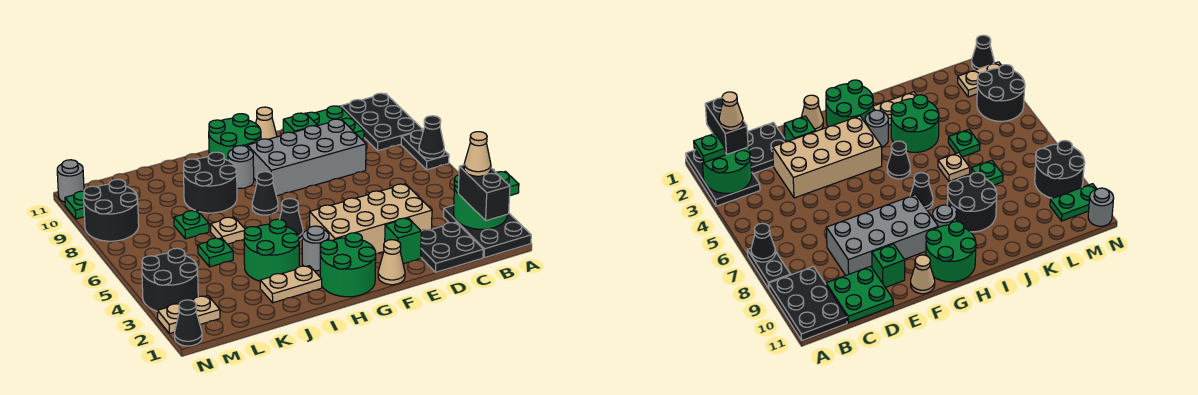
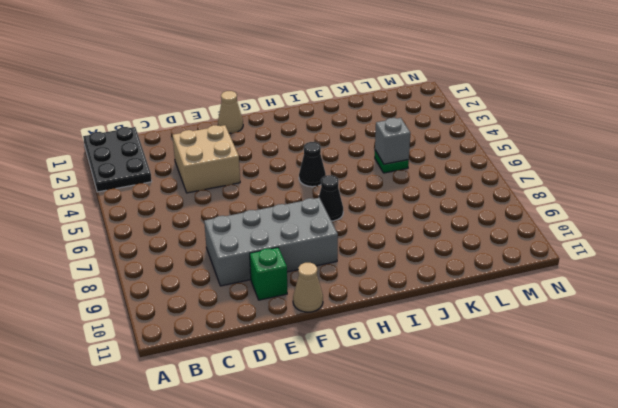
tan 2x2 brick [173,125,240,193] -> tan 2x4 brick [310,184,432,254]
grey 1x1 brick [375,118,410,164] -> none
none -> black 1x2 plate [401,130,449,170]
none -> black 2x3 plate [341,93,423,151]
none -> black 2x2 plate [421,222,483,272]
none -> green 2x2 plate [306,106,364,139]

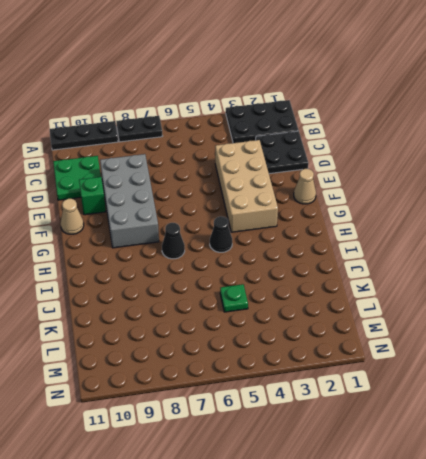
black 1x3 plate [50,121,118,150] -> black 2x3 plate [341,93,423,151]
none -> green 1x1 brick [385,218,421,264]
none -> green 2x2 round brick [320,233,376,297]
none -> green 2x2 round brick [209,114,261,160]
none -> grey 1x1 round brick [302,226,329,271]

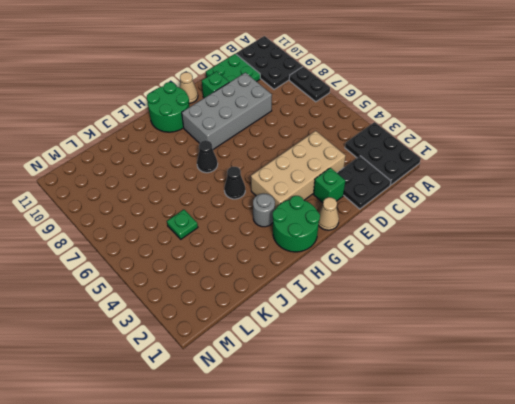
none -> grey 1x1 round brick [228,146,254,188]
none -> tan 1x2 plate [260,266,322,303]
none -> green 2x2 round brick [244,219,299,281]
none -> black 2x2 round brick [184,152,237,213]

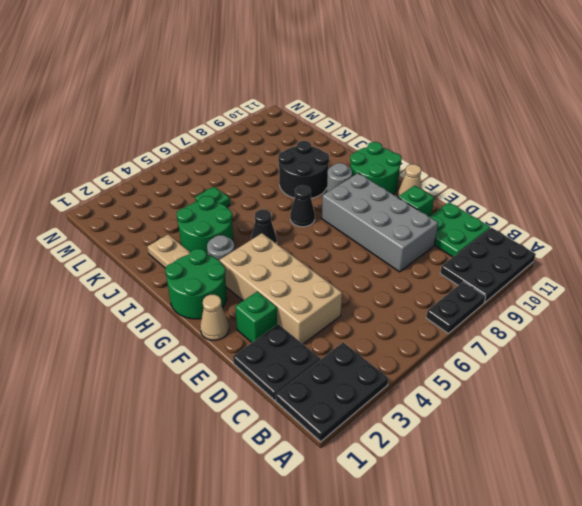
none -> tan 1x1 plate [211,217,245,244]
none -> green 1x1 plate [174,210,209,239]
none -> tan 1x2 plate [158,296,220,334]
none -> black 2x2 round brick [142,248,198,311]

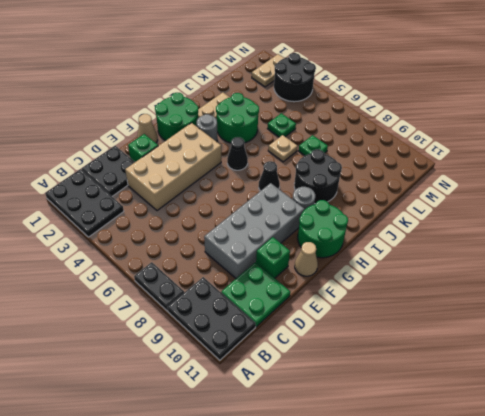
none -> black 2x2 round brick [84,179,139,241]
none -> green 1x2 plate [65,191,84,219]
none -> black 1x1 cone [175,300,202,346]
none -> grey 1x1 round brick [57,160,84,202]

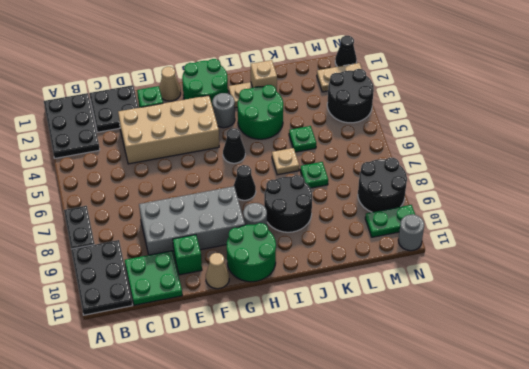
tan 1x1 brick [251,60,277,92] -> none
none -> green 2x2 round brick [454,175,507,229]
none -> black 1x1 cone [419,116,444,158]
none -> green 1x1 plate [496,171,519,196]
none -> black 1x2 brick [458,165,510,221]

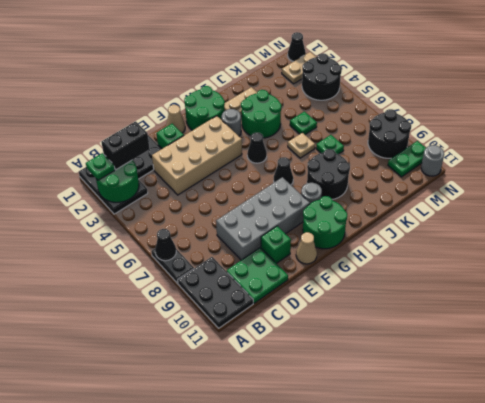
black 1x2 brick [101,121,150,170] -> black 1x2 brick turned to [458,165,510,221]
none -> tan 1x1 cone [464,132,491,176]

